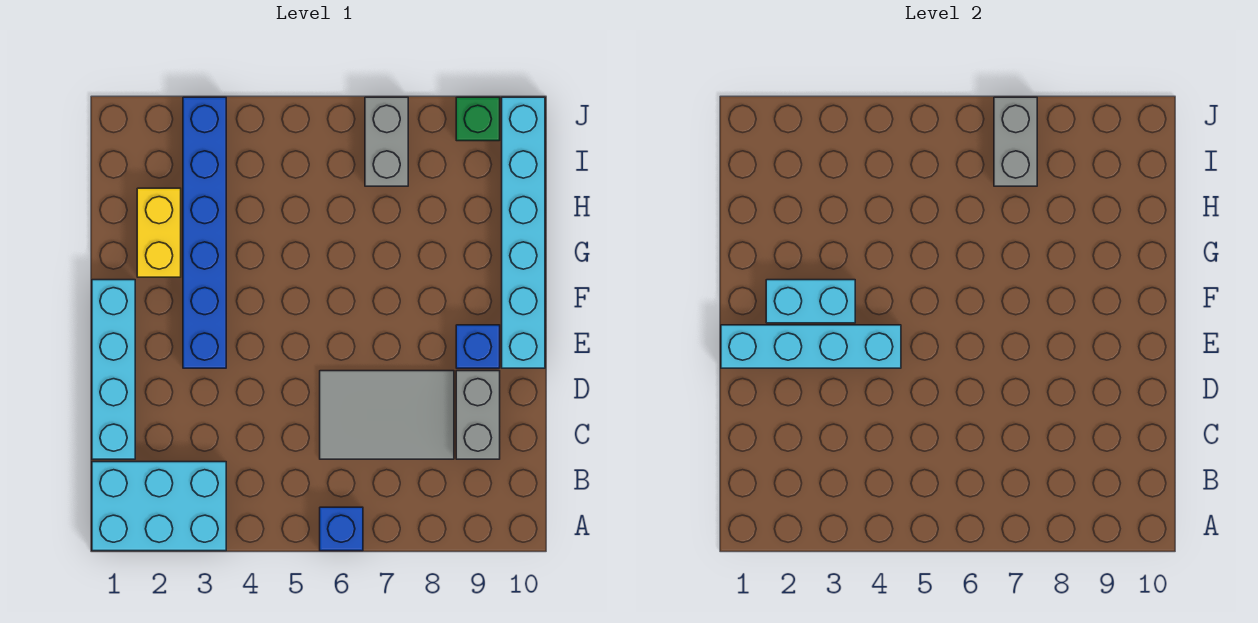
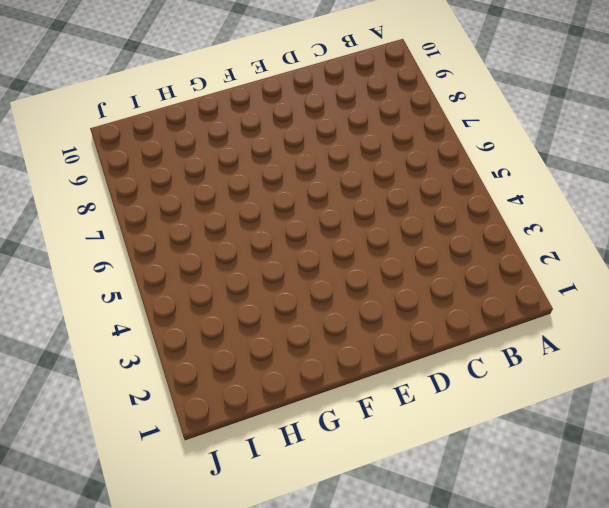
none -> cyan 2x3 brick [92,462,226,551]
none -> blue 1x1 brick [320,507,363,551]
none -> cyan 1x4 brick [92,280,135,459]

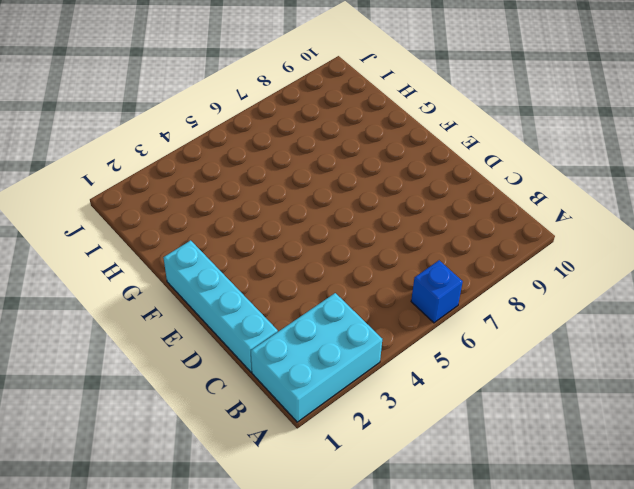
none -> grey 2x3 tile [320,371,454,459]
none -> grey 1x2 brick [456,371,500,459]
none -> blue 1x6 brick [183,97,226,368]

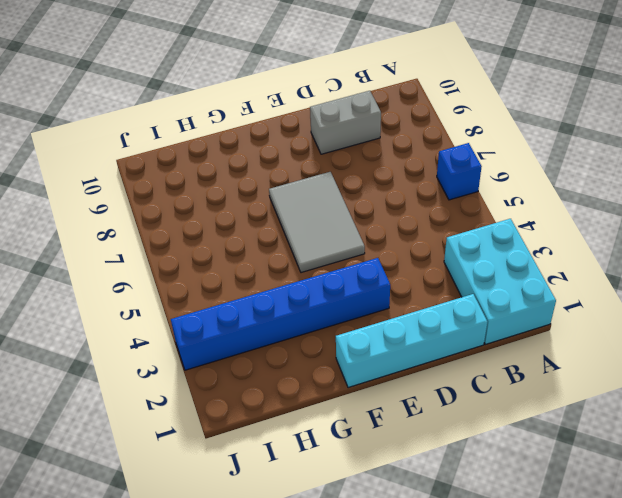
grey 2x3 tile [269,172,365,273] -> grey 2x3 tile moved to [320,371,454,459]
none -> blue 1x1 brick [456,325,500,368]
none -> cyan 1x6 brick [502,97,545,368]
none -> yellow 1x2 brick [137,188,181,277]

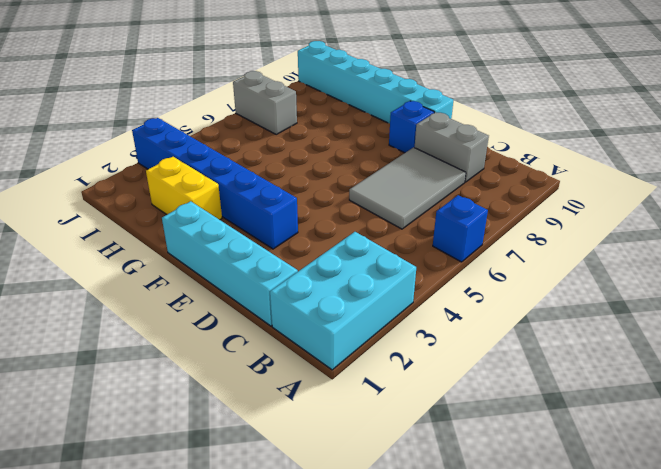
none -> green 1x1 brick [456,97,500,141]
none -> cyan 1x4 brick [721,325,901,368]
none -> cyan 1x2 brick [766,280,855,323]

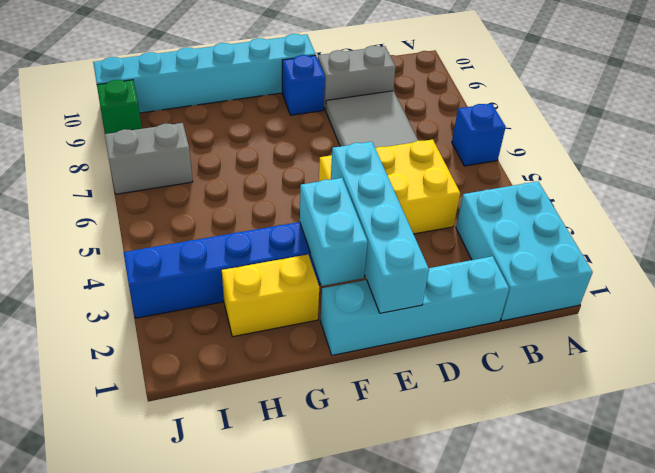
yellow 2x3 brick [319,139,460,234] -> none
none -> grey 1x2 brick [994,97,1037,186]

